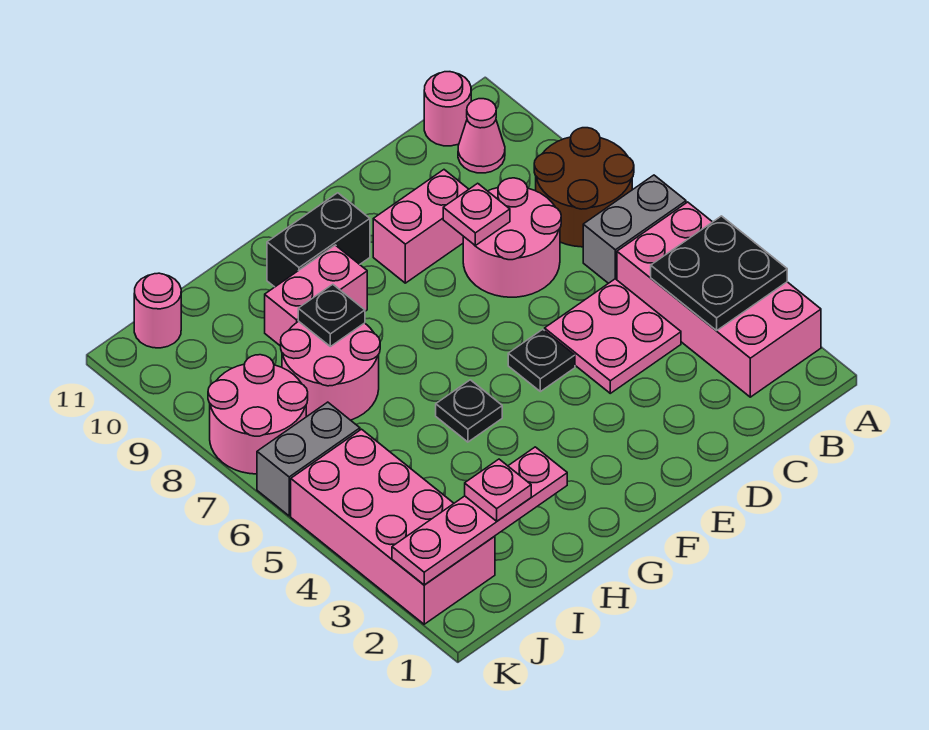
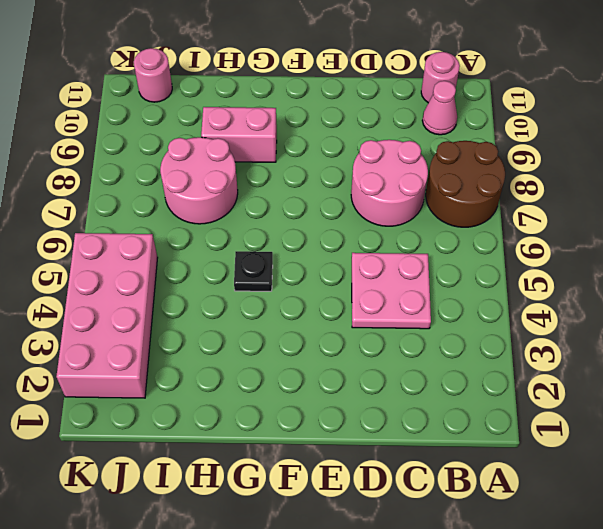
none -> pink 2x4 brick [617,202,821,397]
none -> grey 1x2 brick [583,175,686,283]
none -> pink 1x2 brick [373,170,469,283]

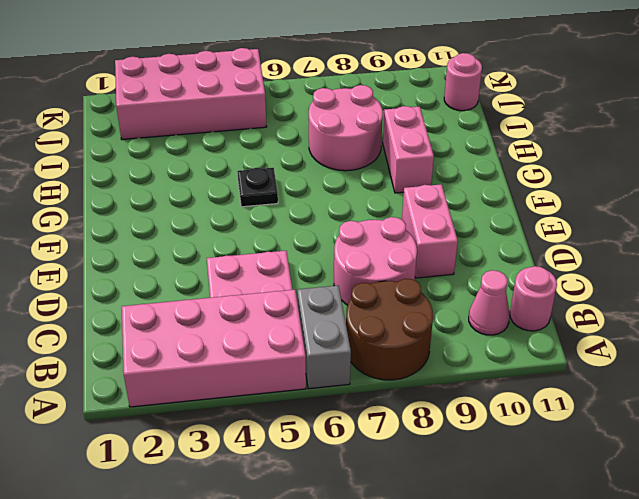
none -> black 1x1 plate [508,329,575,392]
none -> black 1x2 brick [267,193,370,287]
none -> grey 1x2 brick [257,402,360,516]

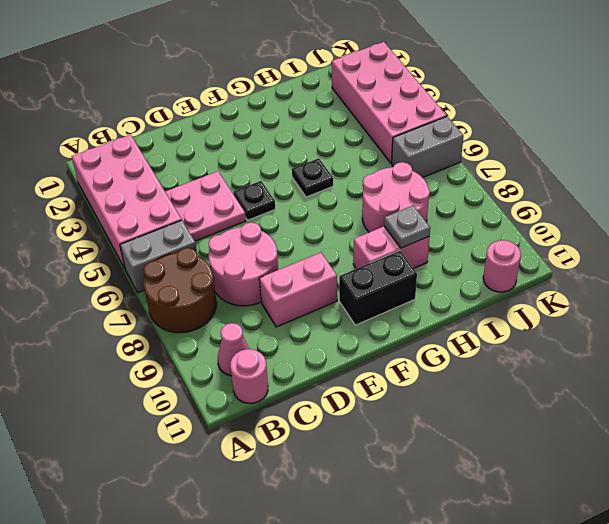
grey 1x1 plate [384,206,430,248] -> none
none -> pink 2x2 round brick [208,355,308,474]
none -> black 2x2 plate [651,216,787,330]
none -> pink 1x1 plate [443,183,510,245]

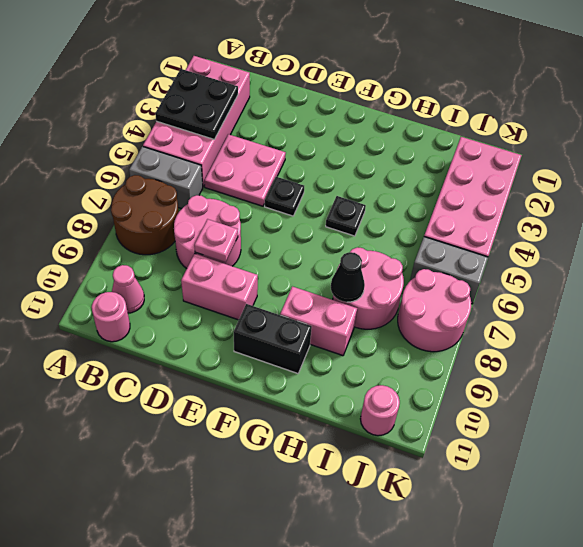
black 1x1 cone [331,252,365,302] -> black 1x1 plate [298,284,365,346]
none -> pink 1x4 plate [392,447,567,585]
none -> pink 1x1 plate [465,459,531,521]

